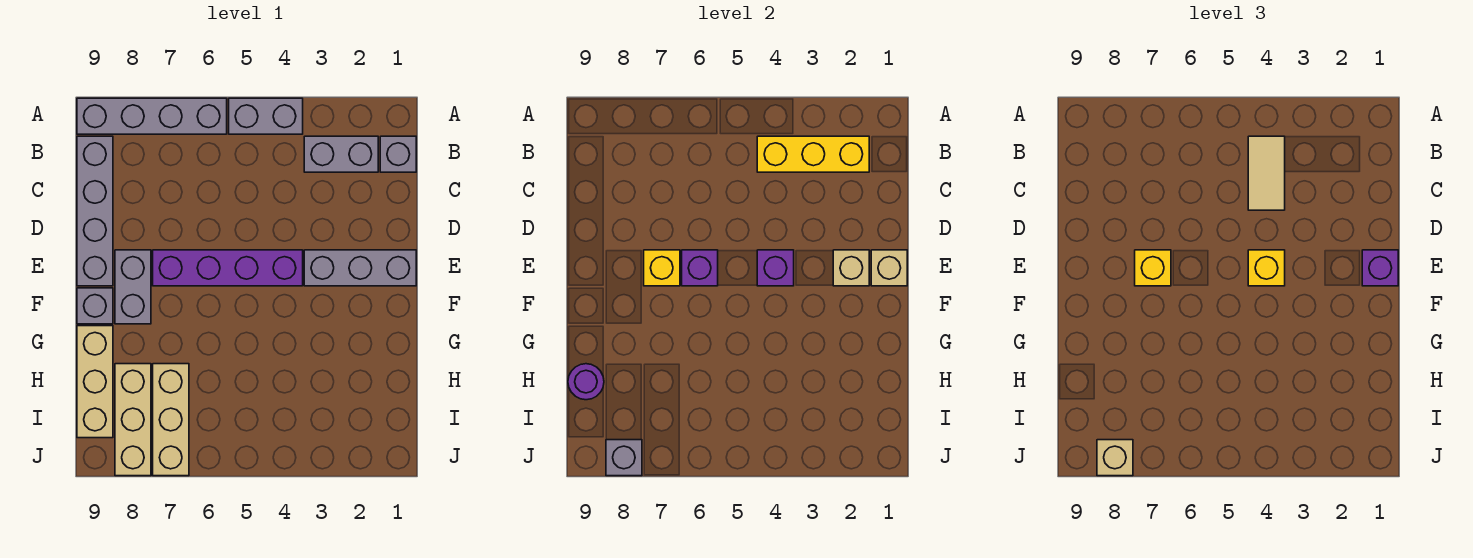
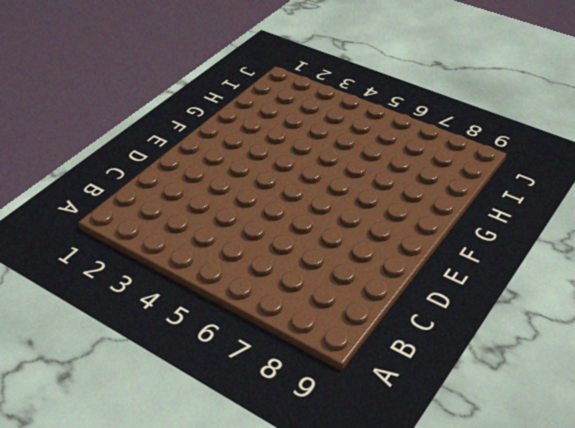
none -> grey 1x2 brick [229,98,303,134]
none -> grey 1x4 brick [77,98,227,134]
none -> grey 1x1 brick [380,136,416,172]

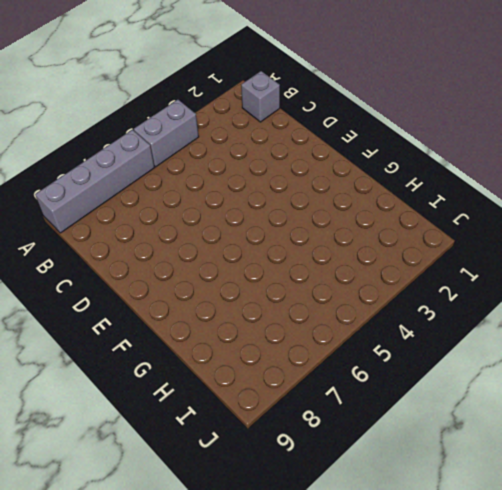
none -> grey 1x2 brick [304,136,378,172]
none -> grey 1x4 brick [77,136,113,286]
none -> grey 1x3 brick [304,250,416,286]

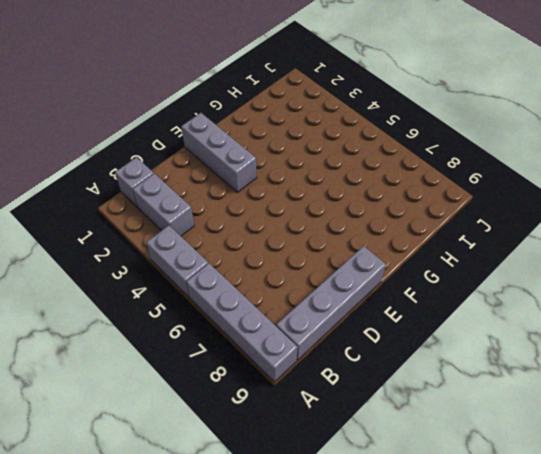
none -> purple 1x4 brick [153,250,303,286]
none -> grey 1x2 brick [115,250,151,324]
none -> grey 1x1 brick [77,288,113,324]

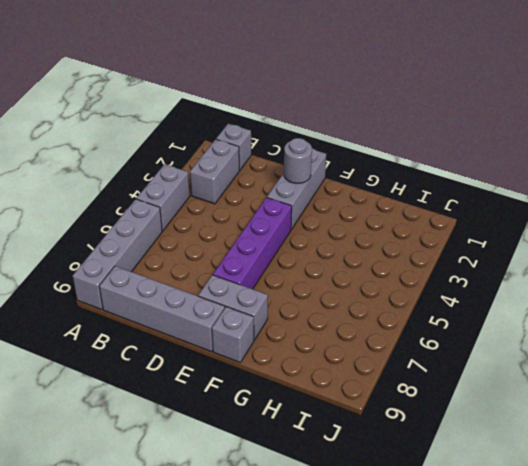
grey 1x1 round brick [284,138,312,183] -> tan 1x1 brick [833,250,869,286]
none -> tan 1x3 brick [77,326,113,438]
none -> tan 1x3 brick [153,364,189,476]
none -> tan 1x3 brick [115,364,151,476]

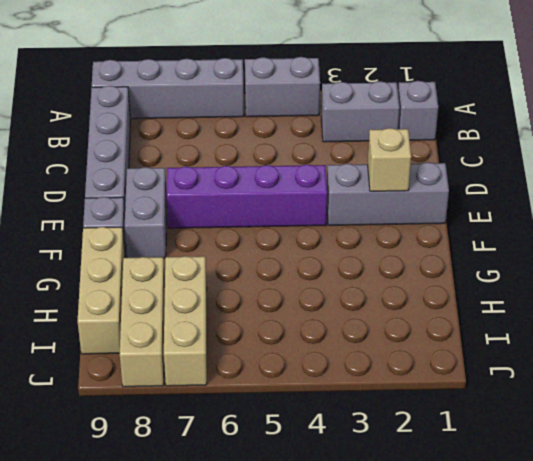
none -> yellow 1x3 brick [757,136,869,172]
none -> tan 1x1 brick [871,250,907,286]
none -> purple 1x1 brick [757,250,794,286]

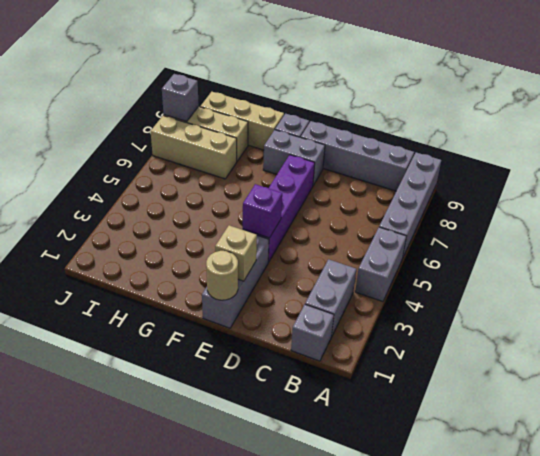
tan 1x1 round brick [206,251,238,300] -> tan 1x1 brick [871,250,907,286]
none -> yellow 1x3 brick [757,136,869,172]
none -> purple 1x1 brick [682,250,718,286]
none -> yellow 1x1 brick [644,250,680,286]

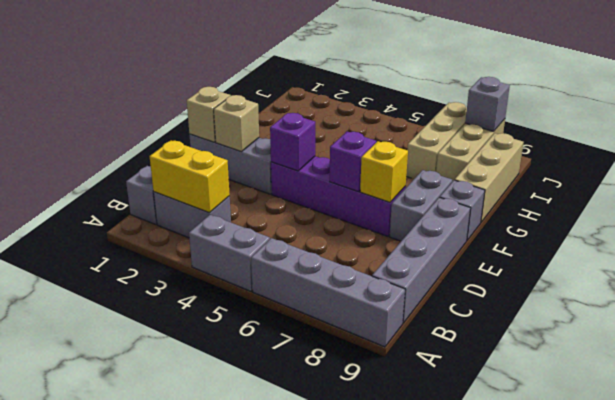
yellow 1x2 brick [150,141,230,213] -> yellow 1x3 brick [757,136,869,172]
none -> purple 1x1 round brick [568,364,604,400]
none -> tan 1x2 tile [1248,136,1285,210]
none -> purple 1x1 brick [1362,250,1398,286]

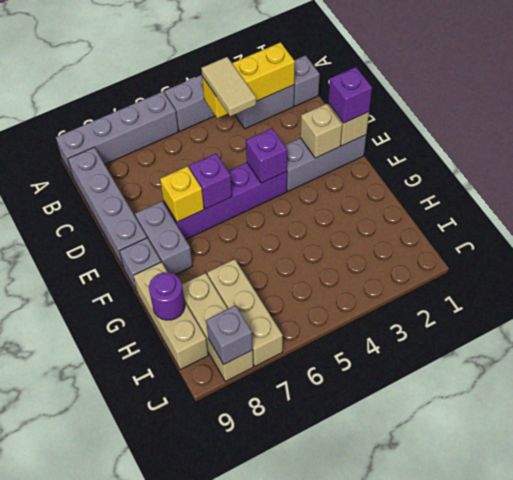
none -> yellow 1x1 brick [1248,250,1285,286]
none -> yellow 1x1 brick [1135,250,1171,286]
none -> tan 1x1 brick [1097,440,1133,476]

